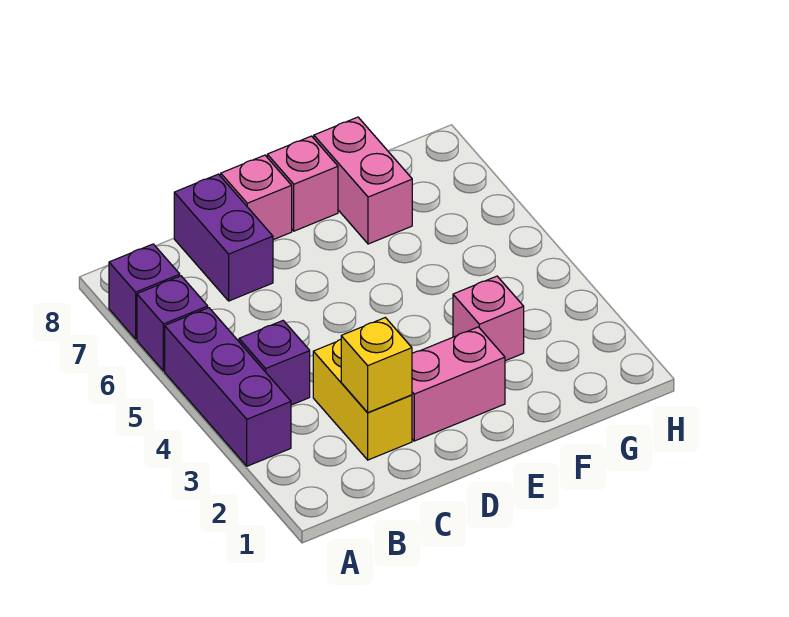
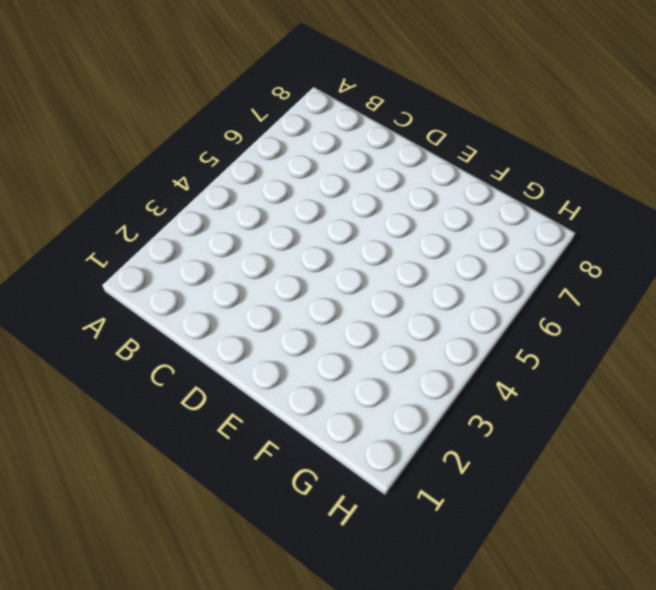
none -> purple 1x3 brick [165,308,291,466]
none -> purple 1x1 brick [137,276,208,371]
none -> purple 1x1 brick [109,244,180,339]

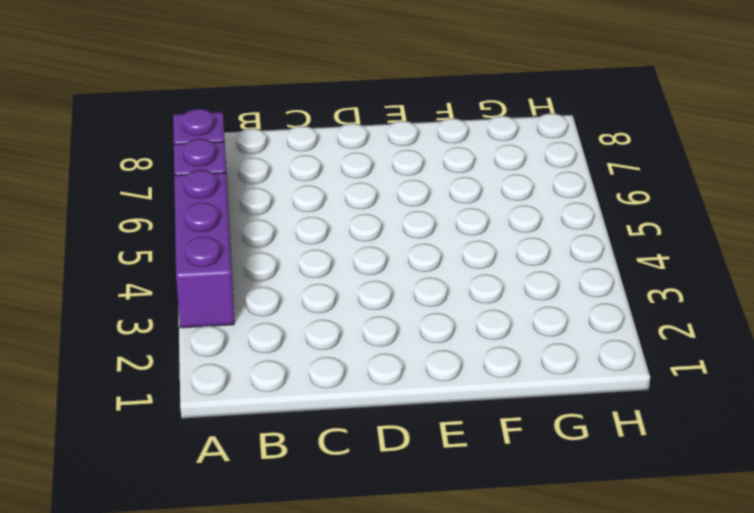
none -> purple 1x1 brick [239,321,310,405]
none -> yellow 1x2 brick [313,339,412,460]
none -> purple 1x2 brick [174,174,273,301]

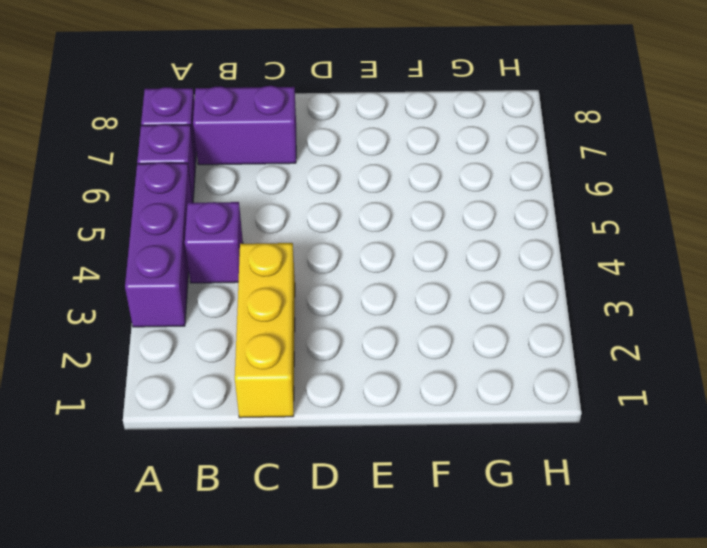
purple 1x2 brick [193,86,296,165] -> purple 1x2 brick turned to [174,174,273,301]
yellow 1x3 brick [235,243,295,418] -> yellow 1x2 brick [313,339,412,460]
none -> pink 1x2 brick [412,327,505,441]
none -> pink 1x1 brick [221,155,292,240]
none -> pink 1x1 brick [267,136,338,231]

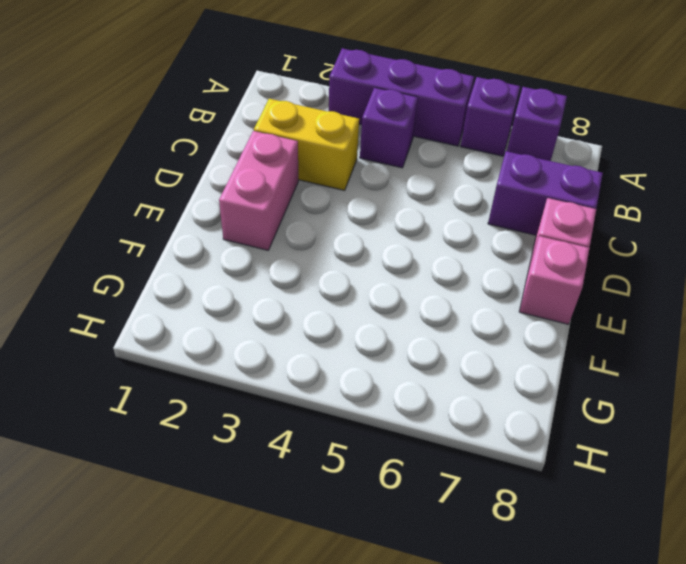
none -> pink 1x1 brick [453,276,524,361]
none -> pink 1x2 brick [314,117,412,244]
none -> yellow 1x1 brick [341,318,412,413]

